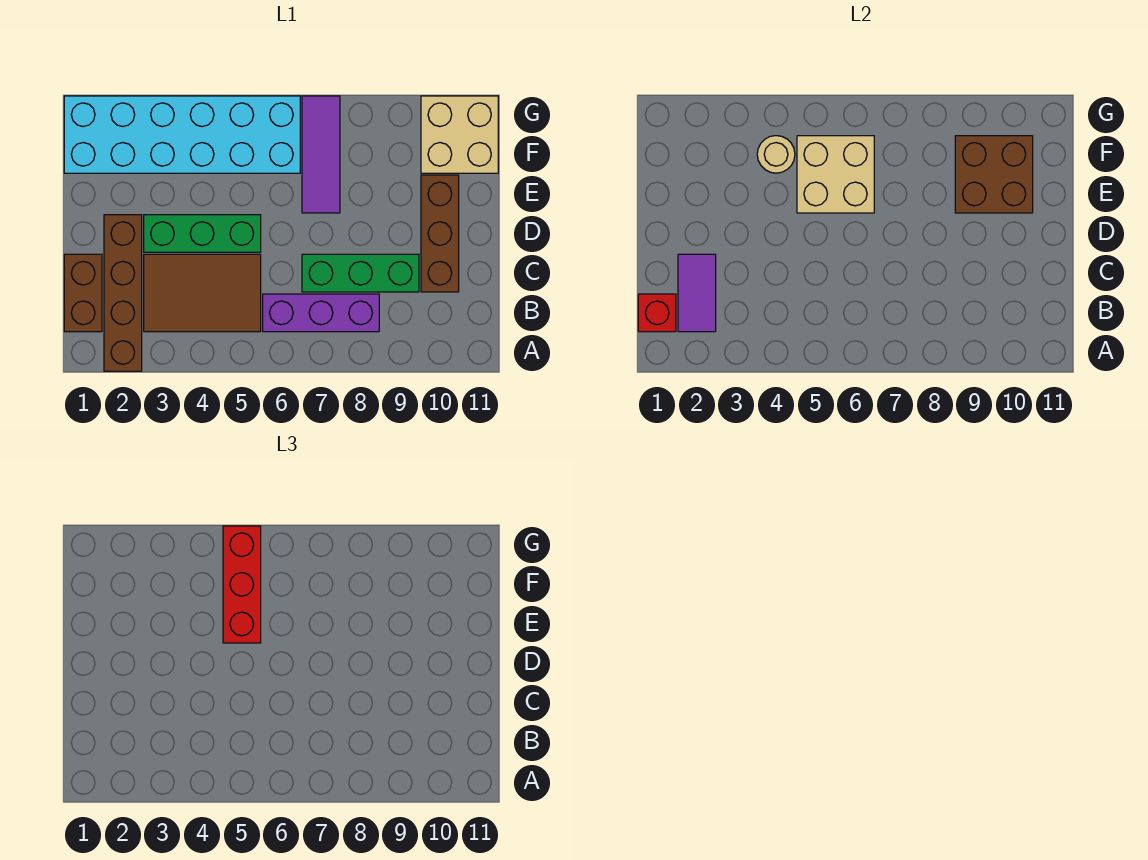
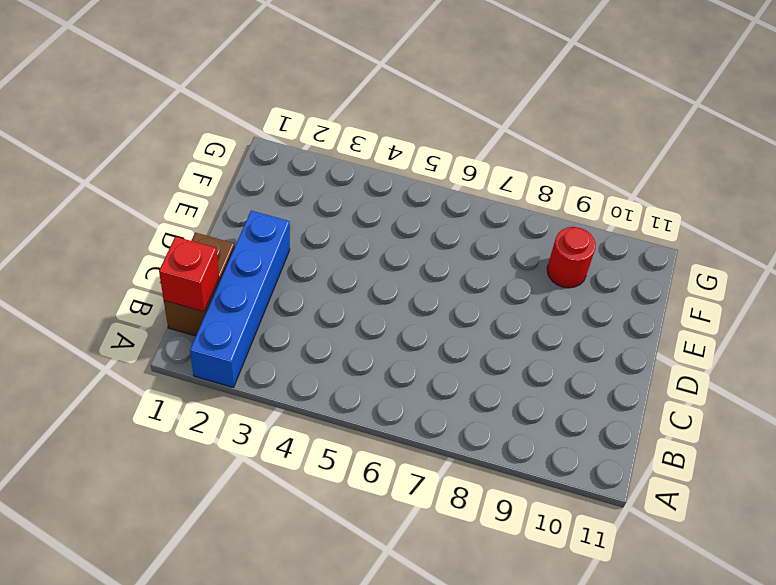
blue 1x4 brick [190,211,290,388] -> brown 1x4 brick [104,215,142,371]
red 1x1 round brick [547,227,596,288] -> none
none -> brown 2x3 tile [144,254,261,332]
none -> purple 1x3 brick [263,294,379,332]
none -> green 1x3 brick [302,254,419,292]

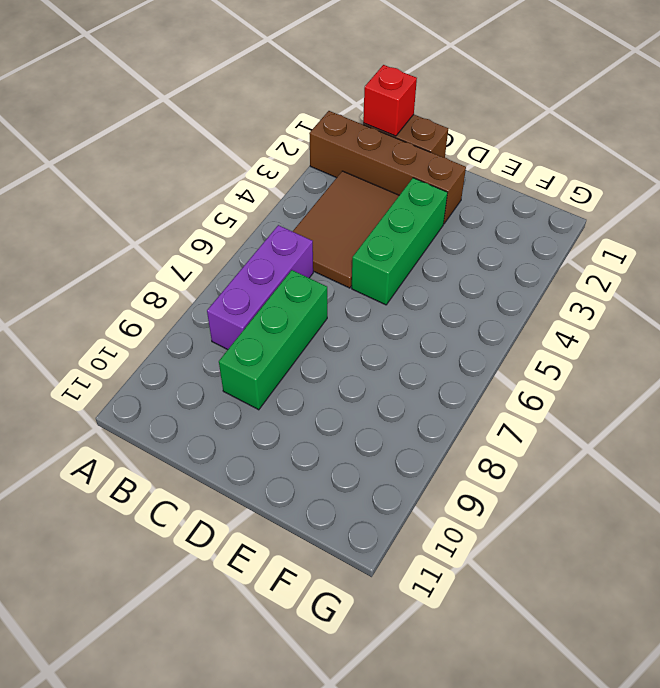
none -> brown 1x3 brick [421,175,459,292]
none -> purple 1x3 tile [302,96,340,213]
none -> cyan 2x6 brick [64,96,300,173]

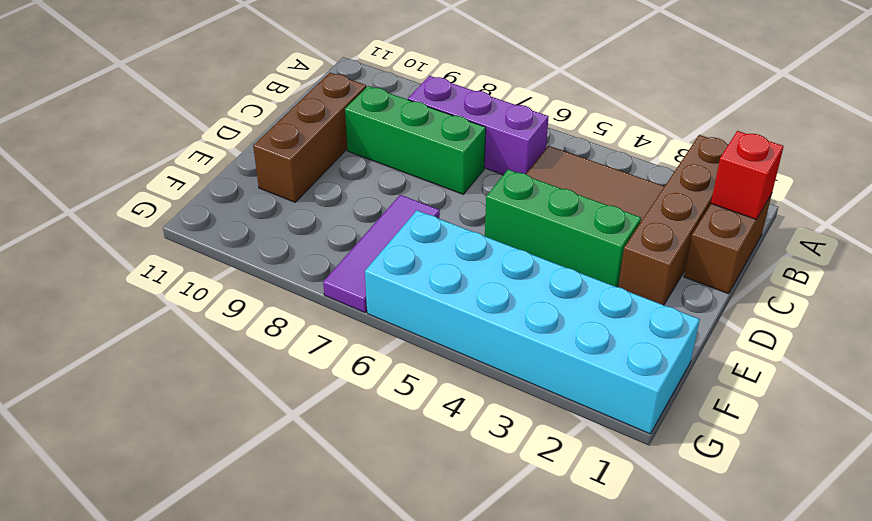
none -> tan 2x2 brick [421,96,498,173]
none -> purple 1x2 tile [678,254,716,332]
none -> tan 2x2 brick [797,136,874,213]

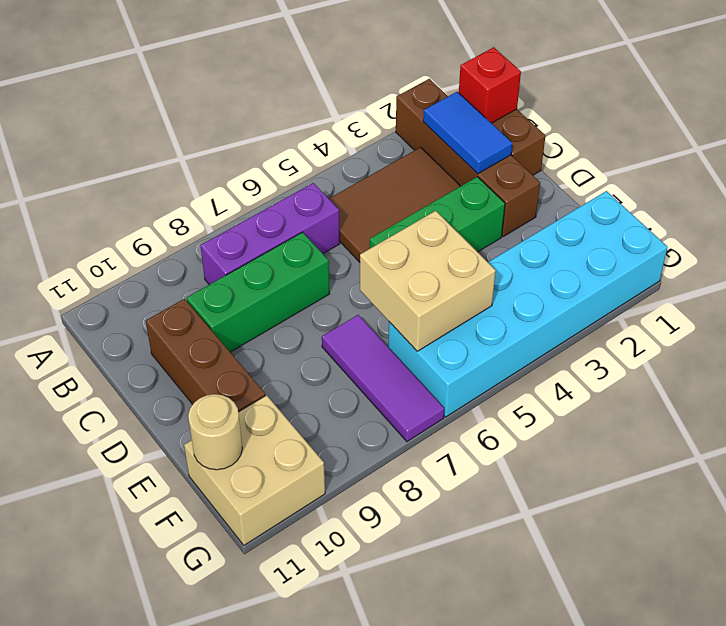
blue 1x2 tile [423,92,512,174] -> purple 1x2 tile [678,254,716,332]
tan 1x1 round brick [188,394,242,470] -> tan 1x1 round brick moved to [757,136,795,173]
none -> brown 2x2 brick [955,136,1033,213]
none -> red 1x3 brick [223,526,261,643]

